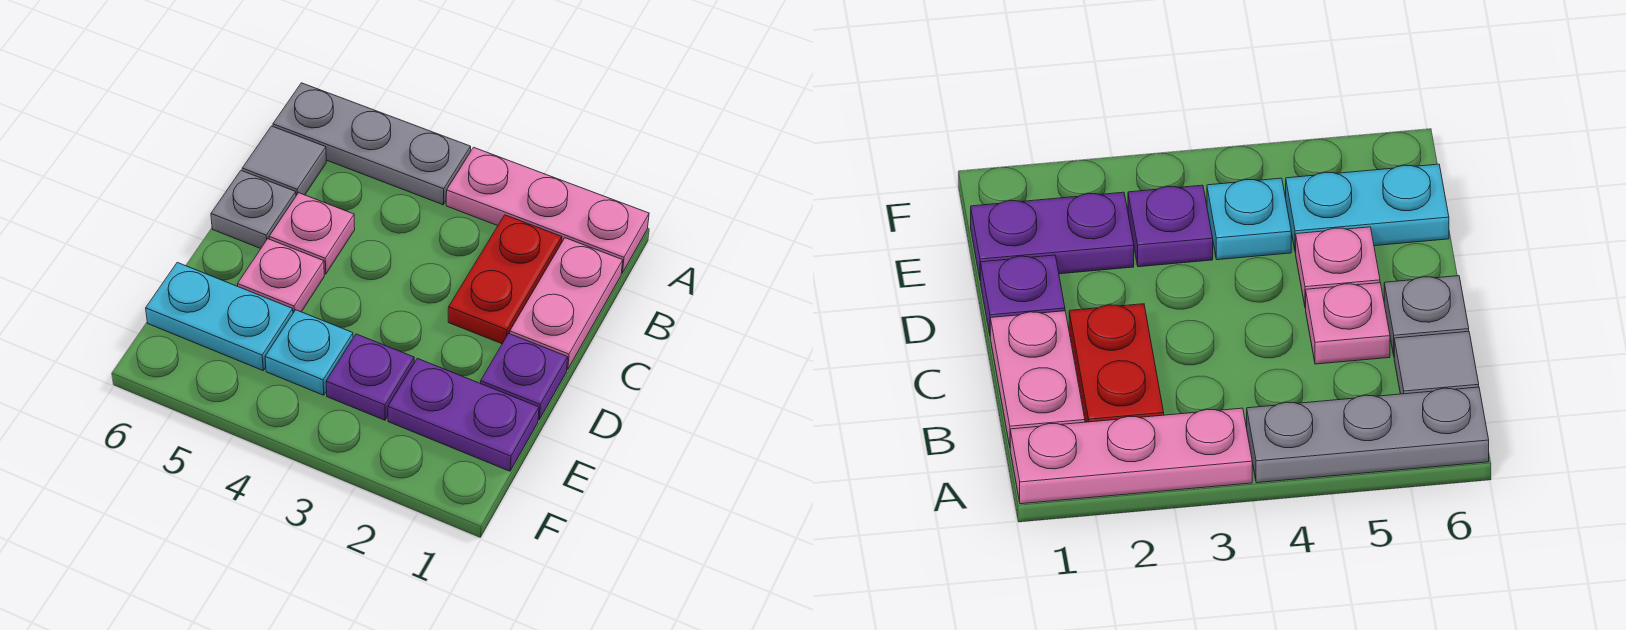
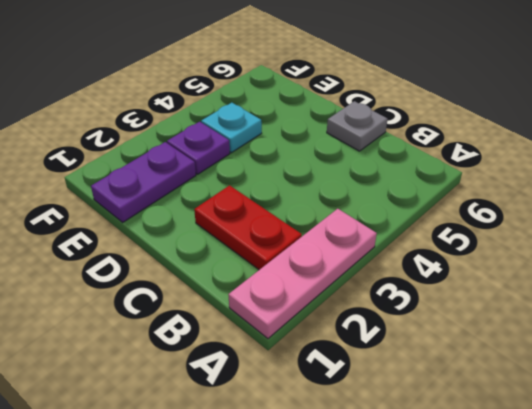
none -> grey 1x3 plate [273,83,471,205]
none -> pink 1x2 plate [510,238,623,370]
none -> grey 1x1 tile [242,126,326,196]

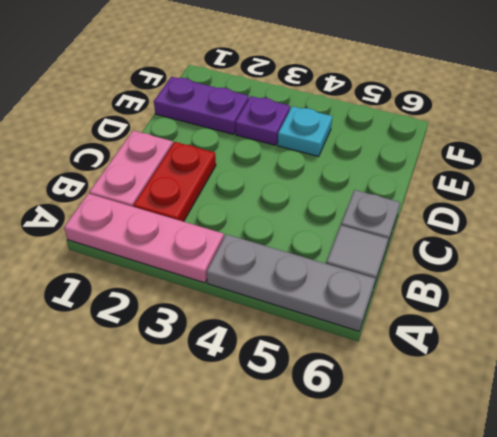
none -> pink 1x1 plate [269,193,355,274]
none -> purple 1x1 plate [481,334,568,420]
none -> pink 1x1 plate [238,239,324,313]

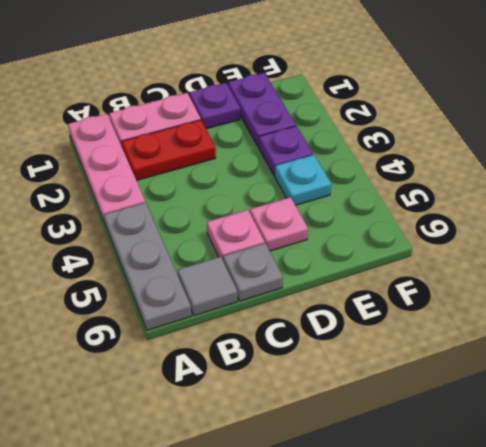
none -> cyan 1x2 plate [146,262,293,370]

